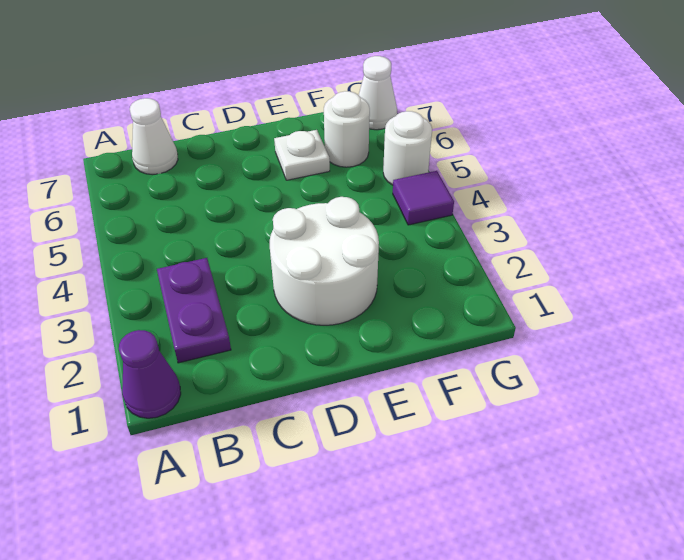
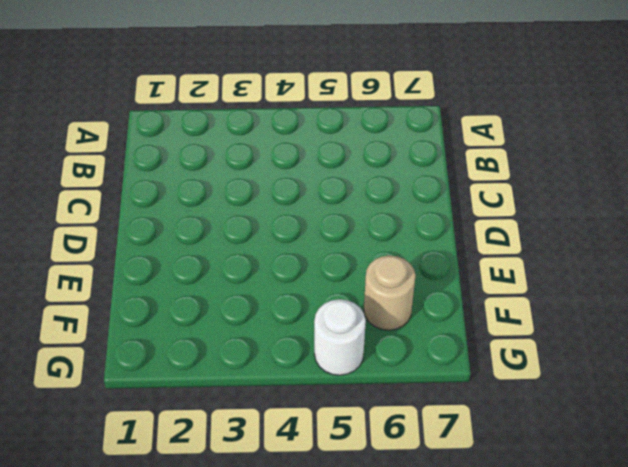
tan 1x1 round brick [364,255,416,330] -> white 1x1 round brick [324,91,370,167]
none -> purple 1x1 cone [119,330,181,418]
none -> purple 1x2 plate [157,258,231,363]

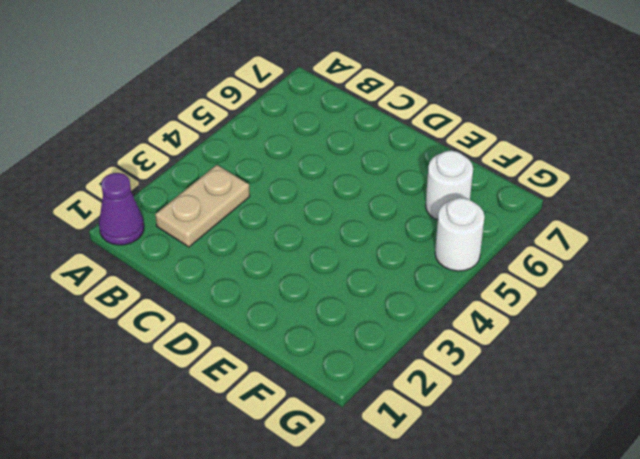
tan 1x2 plate [155,165,250,247] -> purple 1x2 plate [157,258,231,363]
none -> white 1x1 cone [130,98,178,175]
none -> white 2x2 round brick [270,197,379,325]

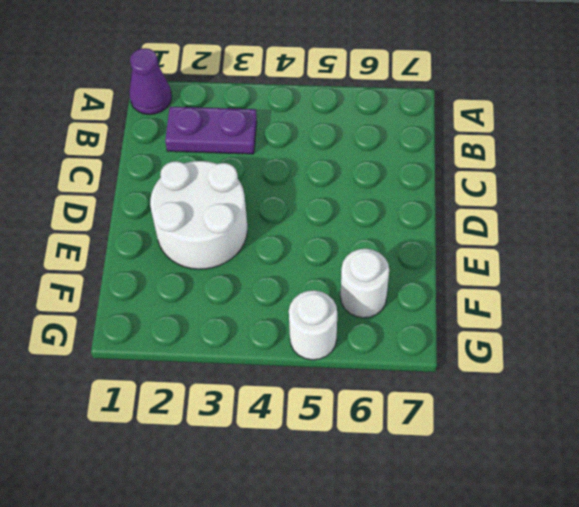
none -> white 1x1 cone [130,98,178,175]
none -> white 1x1 plate [274,130,330,180]

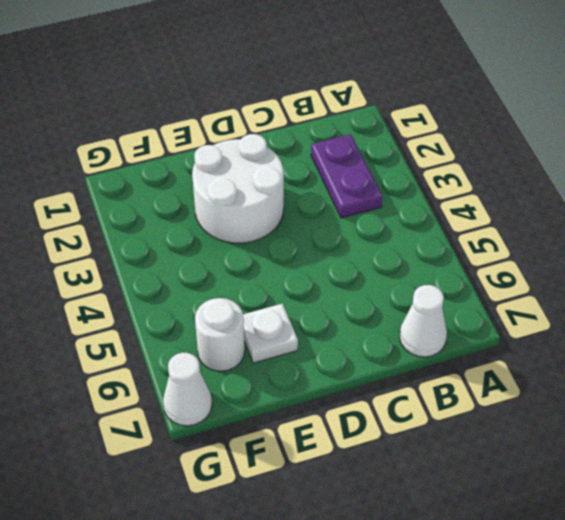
none -> purple 1x1 cone [119,330,181,418]
none -> purple 1x1 tile [393,171,454,225]

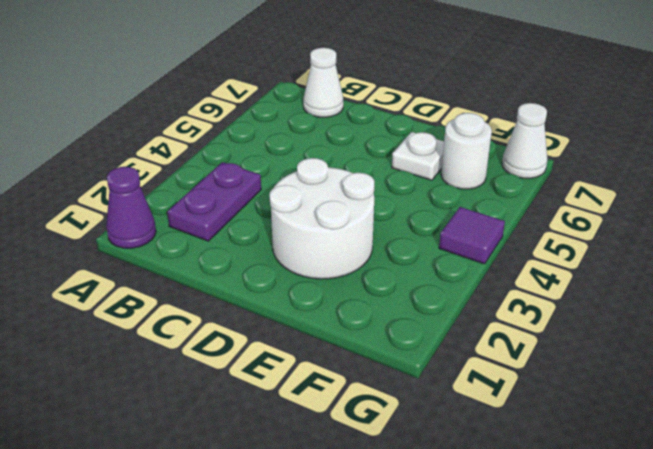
none -> white 1x1 round brick [383,111,432,185]

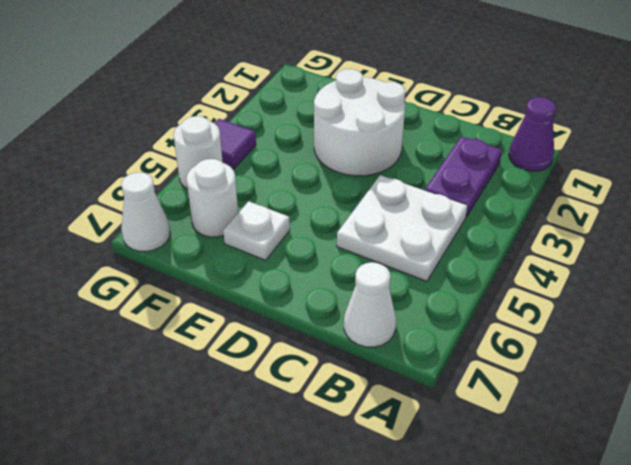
white 2x2 plate [337,175,467,281] -> none

